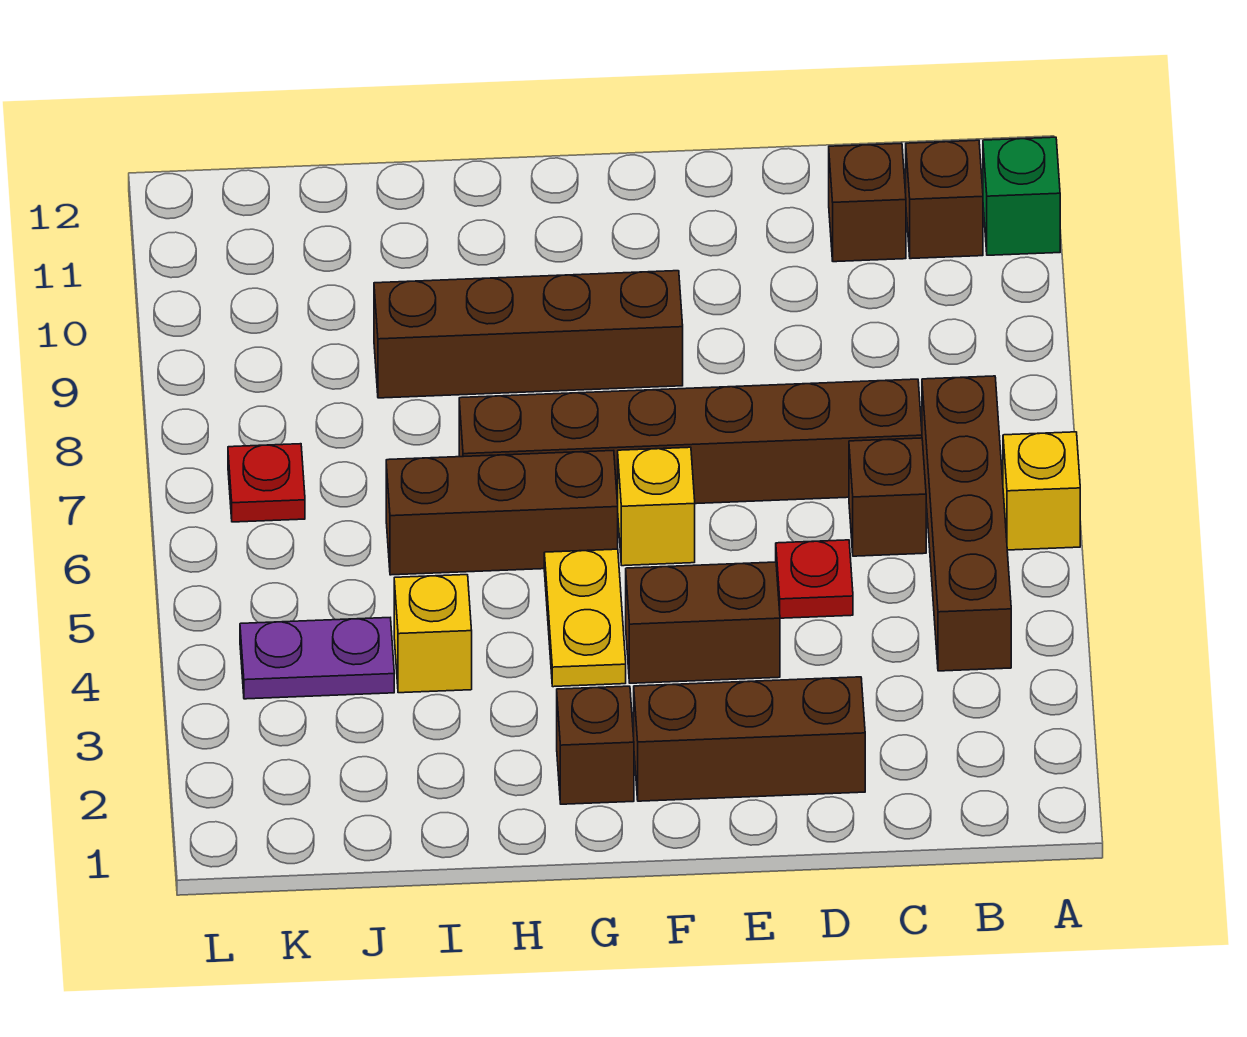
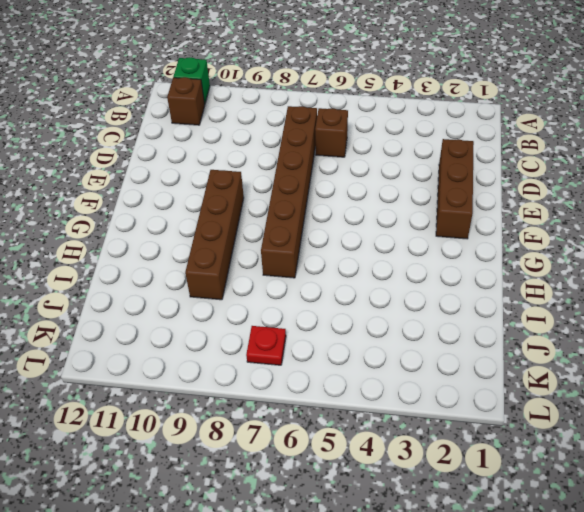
none -> yellow 1x1 brick [1003,432,1080,550]
none -> brown 1x4 brick [922,376,1011,671]
none -> brown 1x1 brick [829,143,906,262]

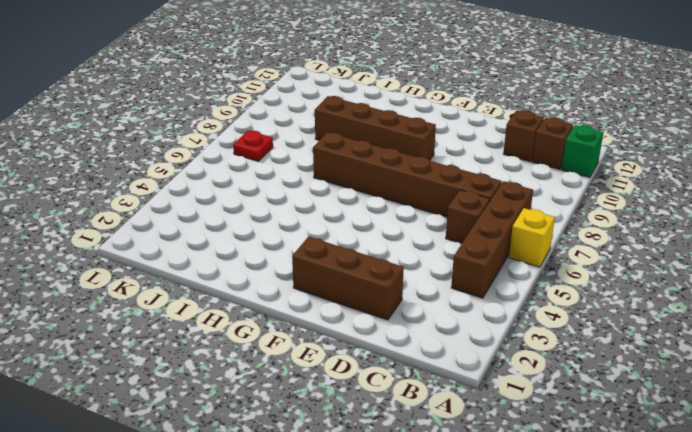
none -> red 1x1 plate [776,540,853,618]
none -> brown 1x2 brick [626,562,780,683]
none -> yellow 1x1 brick [618,447,695,566]

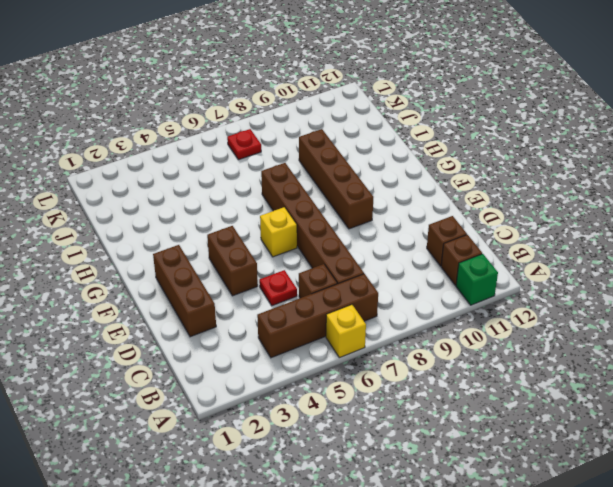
none -> brown 1x1 brick [557,686,634,804]
none -> yellow 1x2 plate [544,549,626,687]
none -> brown 1x3 brick [386,450,618,575]

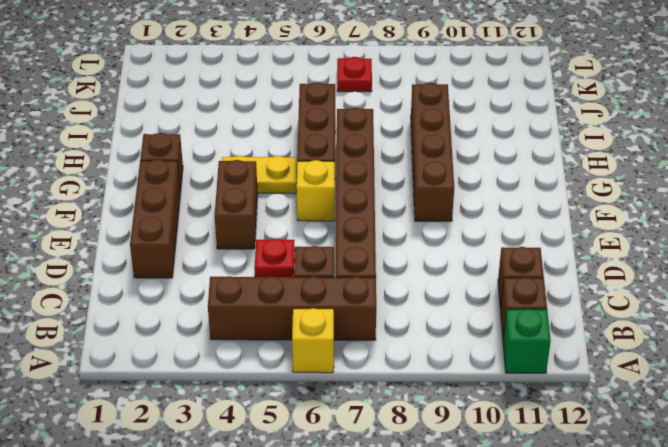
none -> yellow 1x1 brick [394,575,472,693]
none -> purple 1x2 plate [240,618,394,699]

